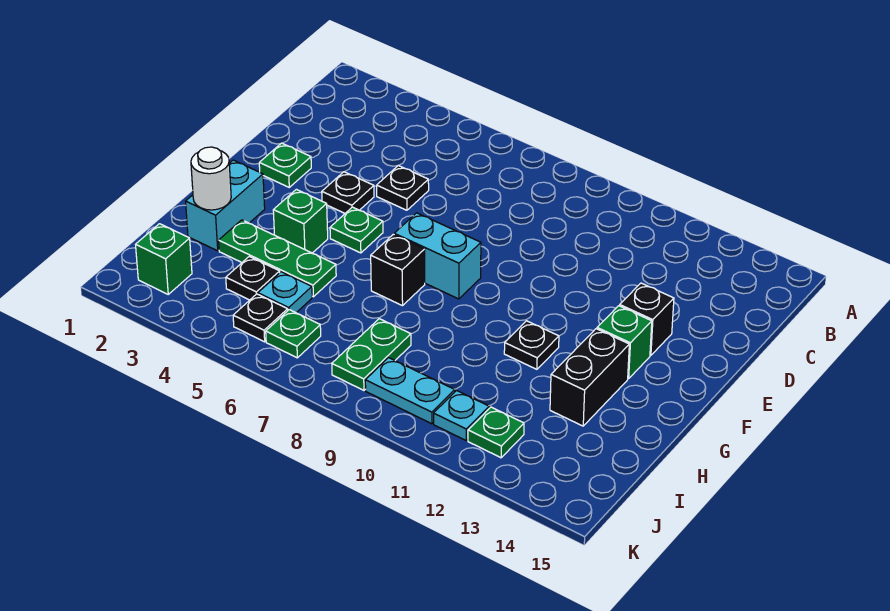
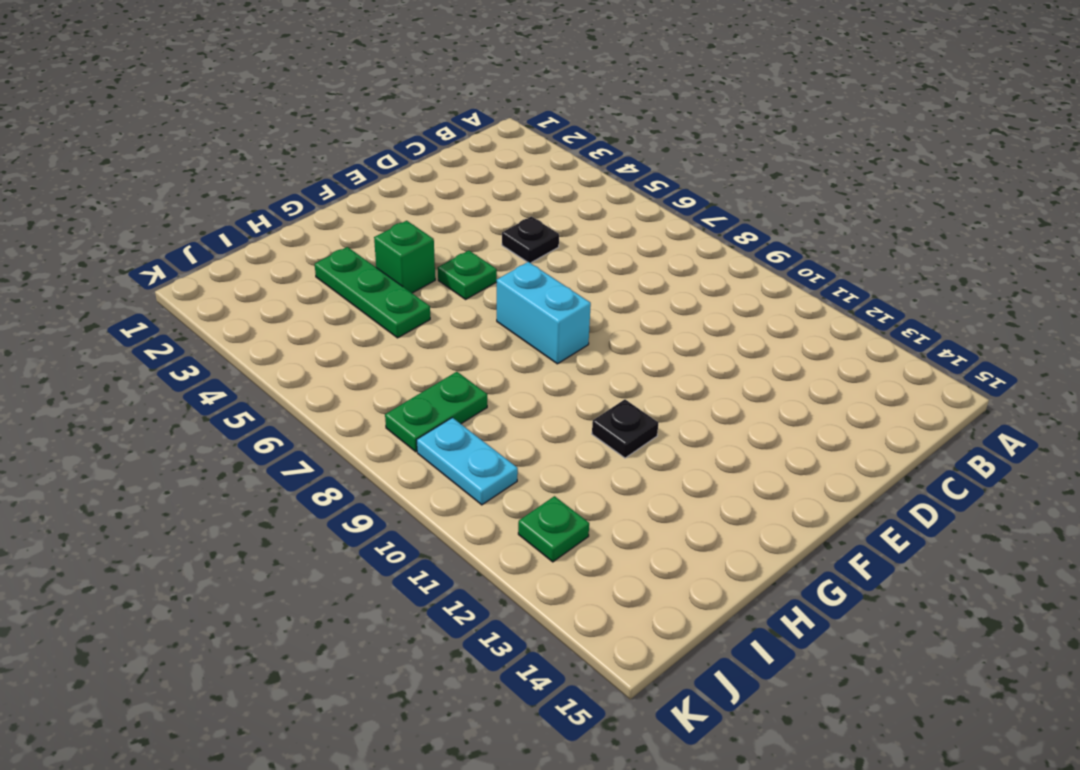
none -> green 1x1 plate [259,143,311,187]
none -> black 1x1 plate [322,172,374,213]
none -> black 1x1 brick [620,283,674,355]

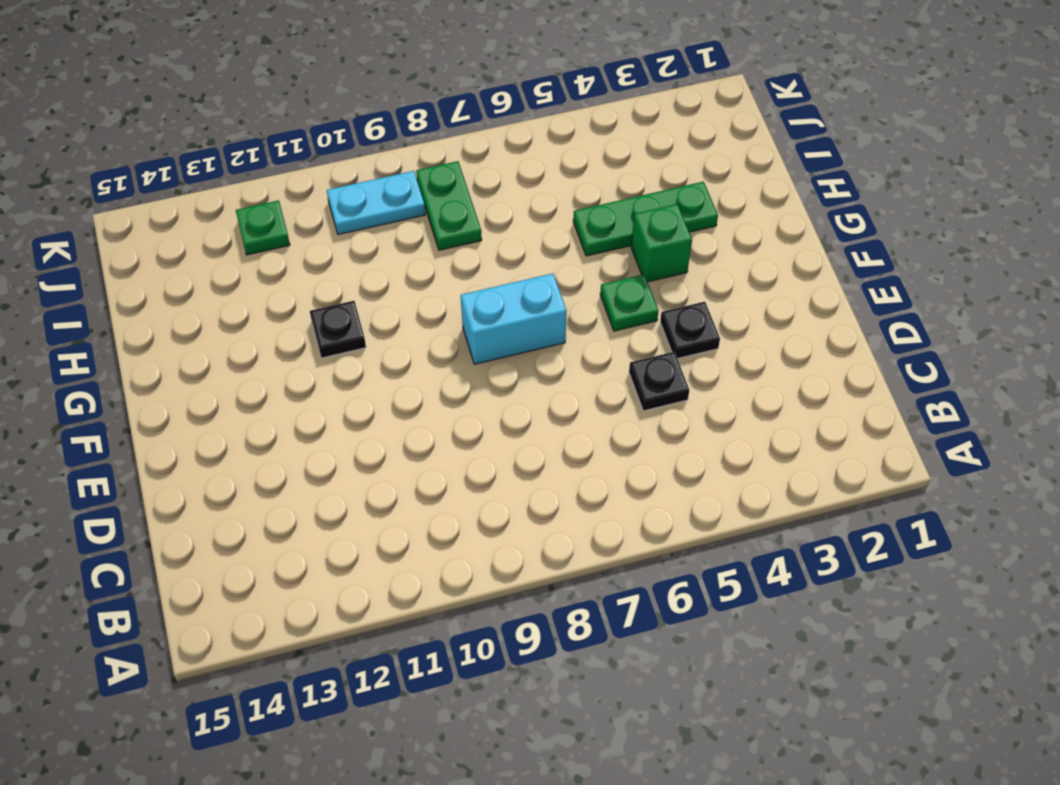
none -> green 1x1 plate [259,143,311,187]
none -> black 1x1 brick [620,283,674,355]
none -> green 1x1 brick [597,306,652,379]

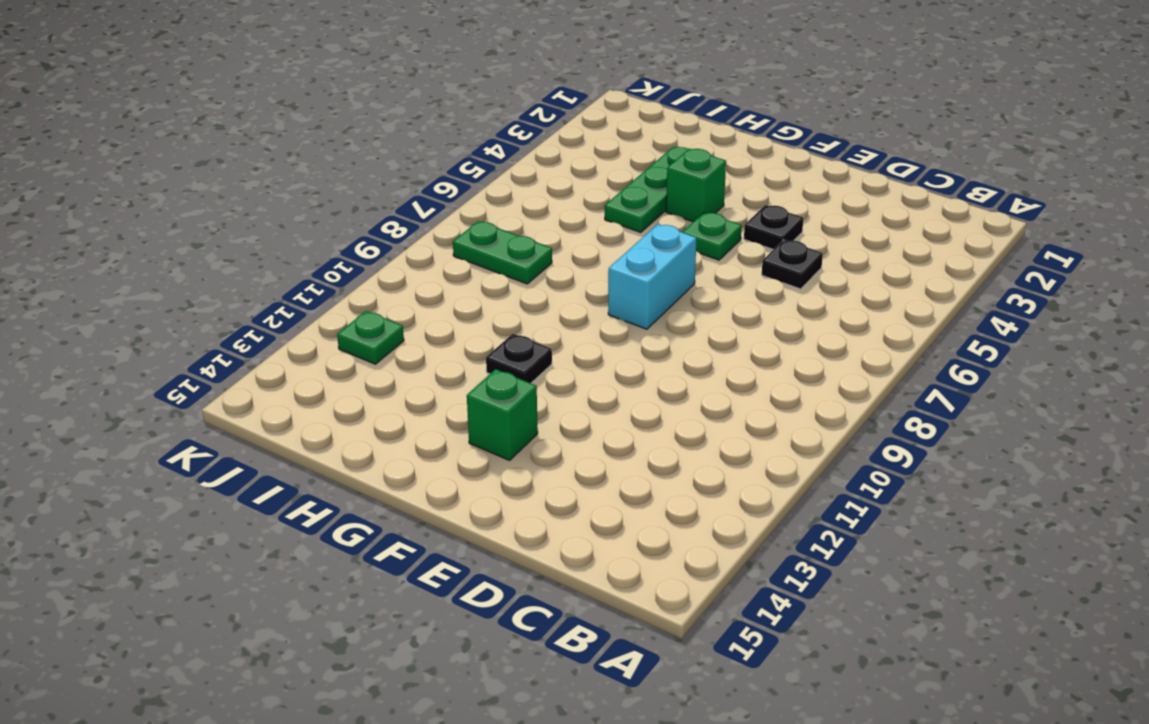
none -> green 1x1 plate [259,143,311,187]
none -> black 1x1 brick [620,283,674,355]
none -> cyan 1x2 brick [186,160,265,251]

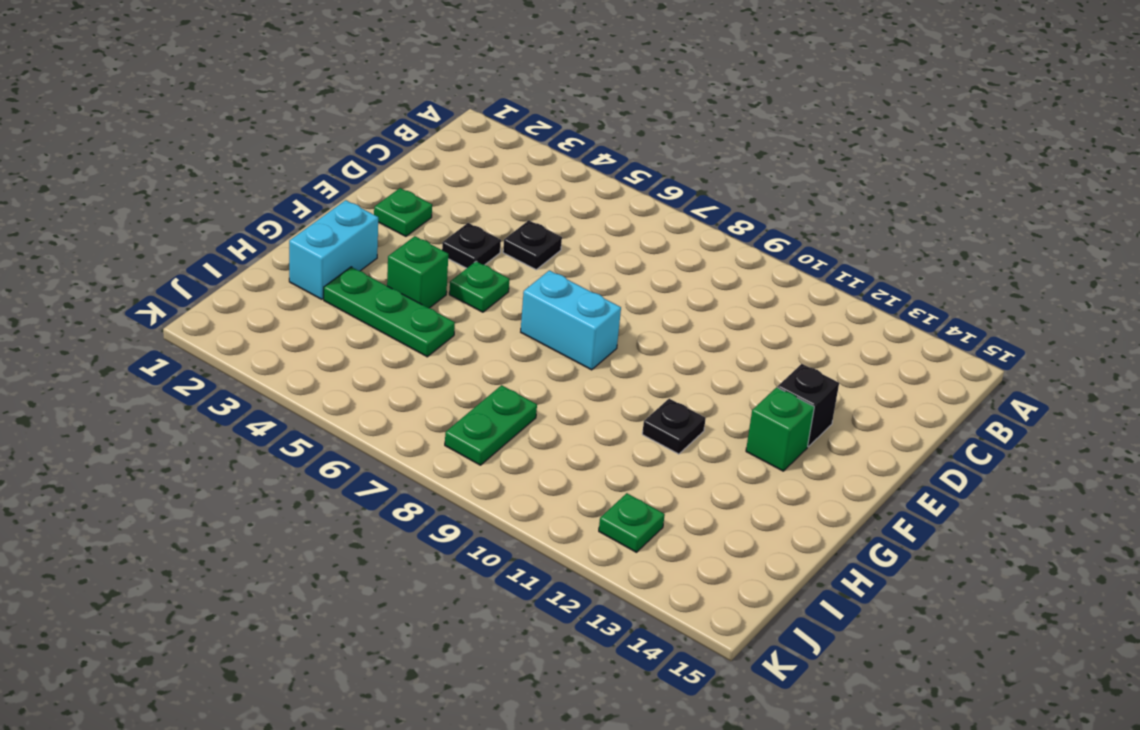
none -> black 1x1 brick [371,234,425,306]
none -> black 1x2 brick [550,329,629,426]
none -> black 1x1 plate [226,257,280,300]

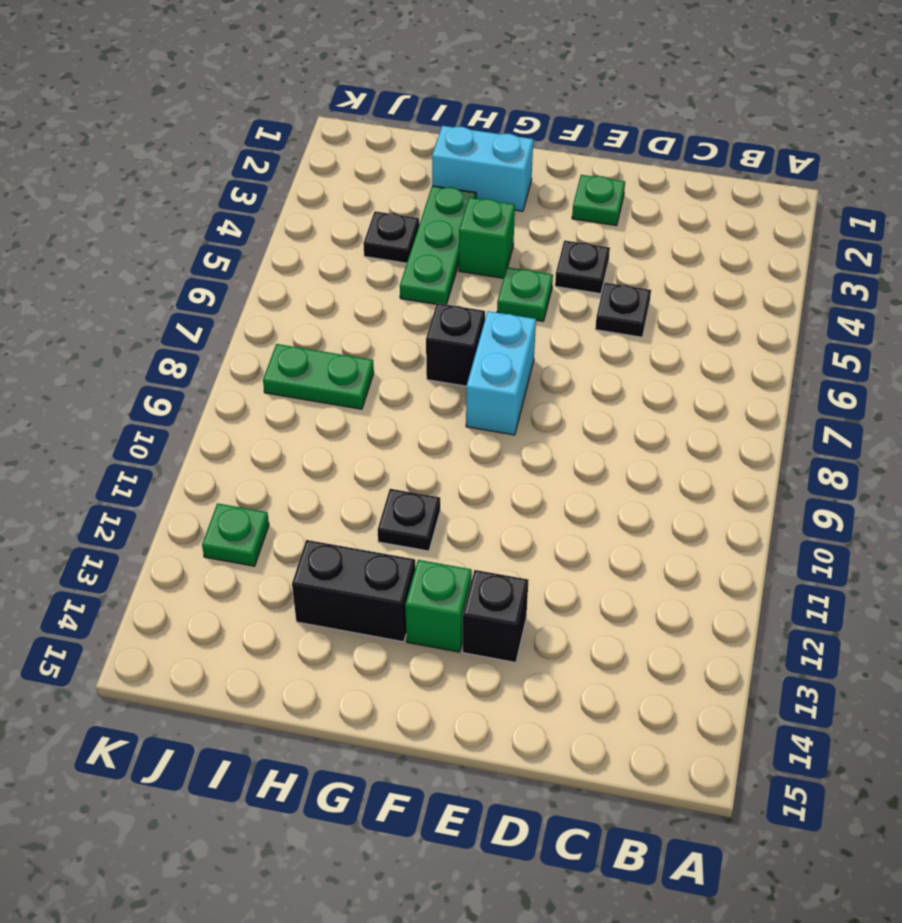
none -> cyan 1x1 plate [258,272,312,313]
none -> green 1x1 brick [136,224,192,294]
none -> black 1x1 plate [233,294,288,342]

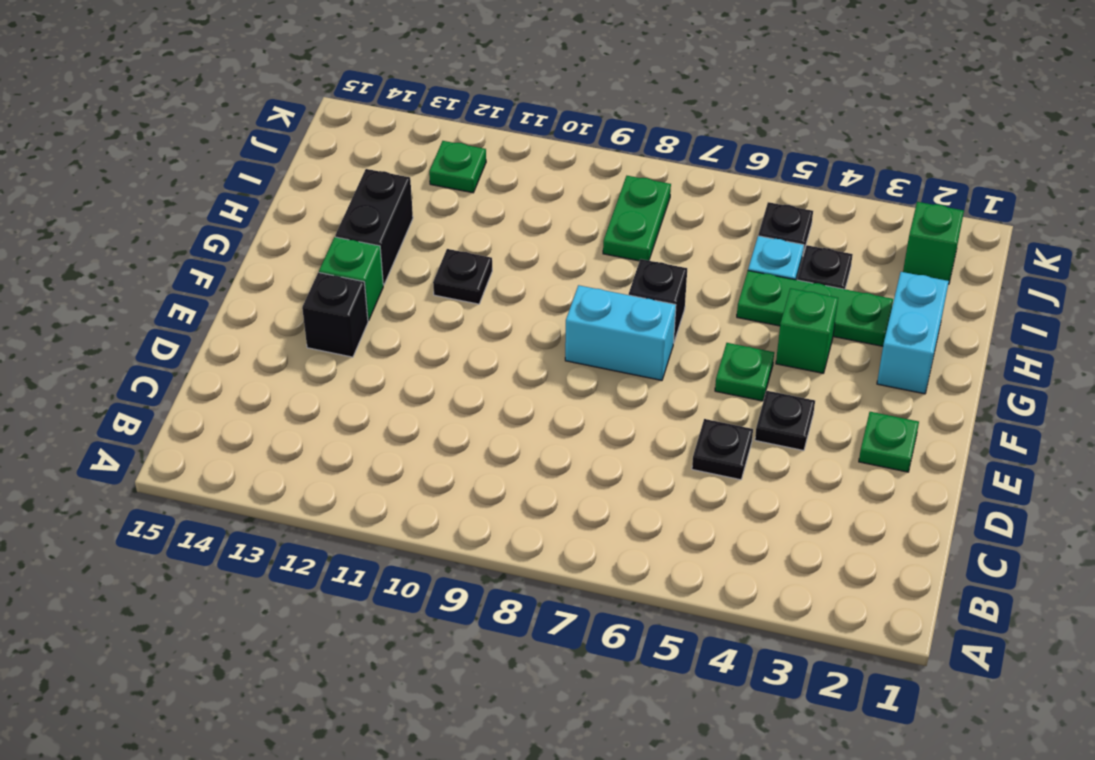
none -> green 1x1 plate [266,310,321,358]
none -> cyan 1x2 plate [365,358,455,424]
none -> cyan 1x1 plate [434,391,489,440]

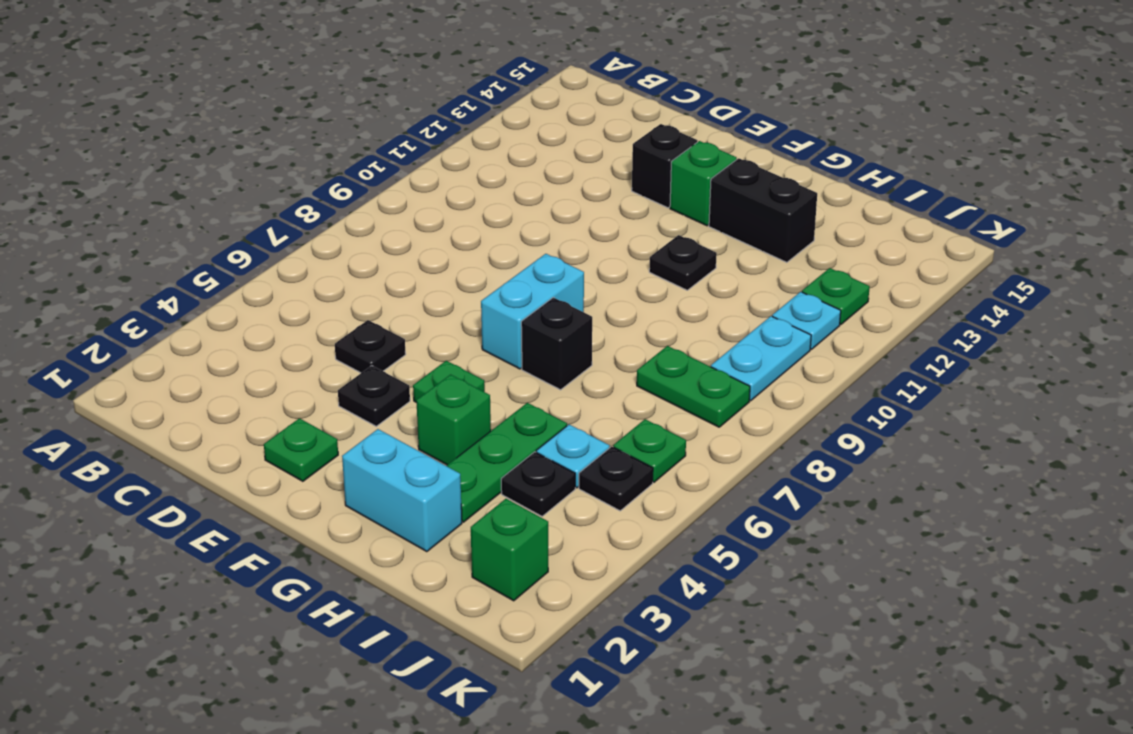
none -> white 1x1 round brick [191,147,231,210]

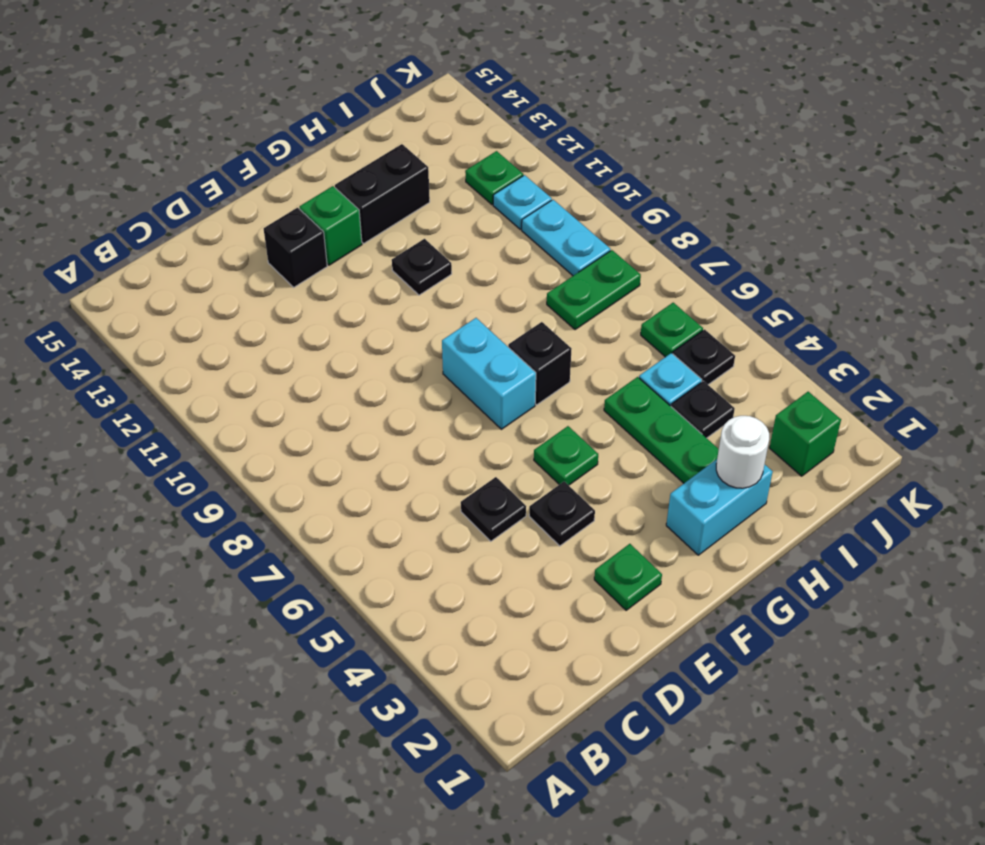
none -> green 1x1 brick [273,189,328,253]

